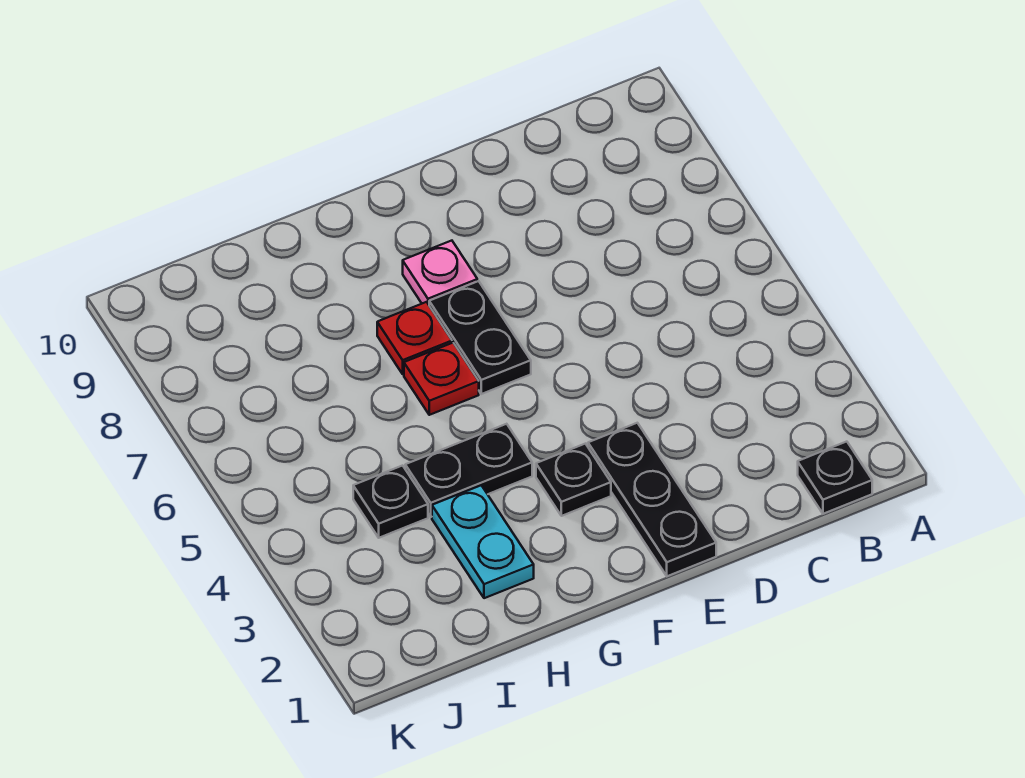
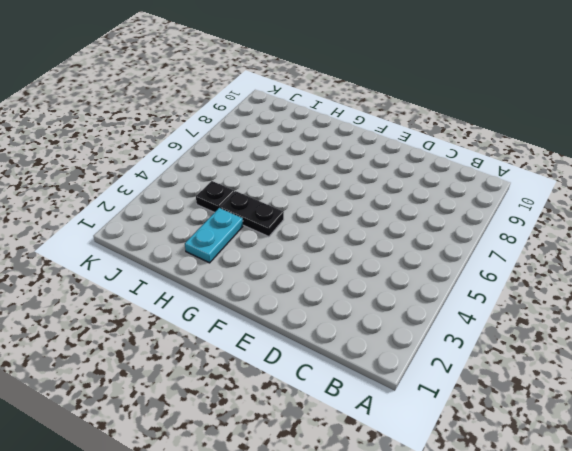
none -> black 1x1 plate [798,442,872,514]
none -> black 1x3 plate [588,423,716,576]

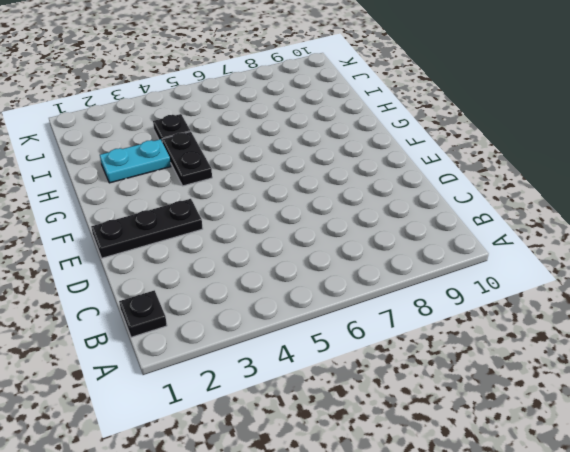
none -> black 1x1 plate [536,444,611,516]
none -> black 1x2 plate [429,281,531,394]

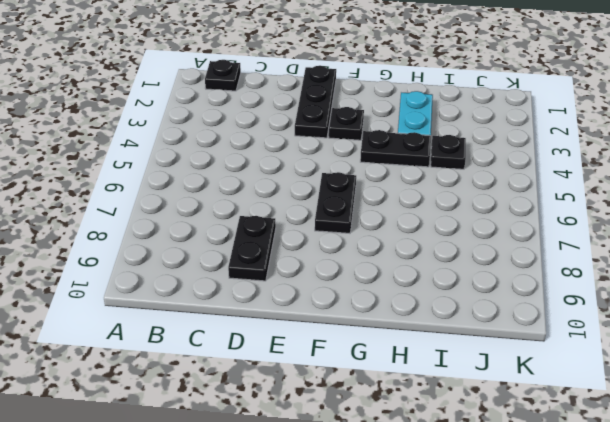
black 1x2 plate [228,216,276,281] -> none
none -> pink 1x1 plate [403,241,477,305]
none -> red 1x1 plate [404,343,479,415]

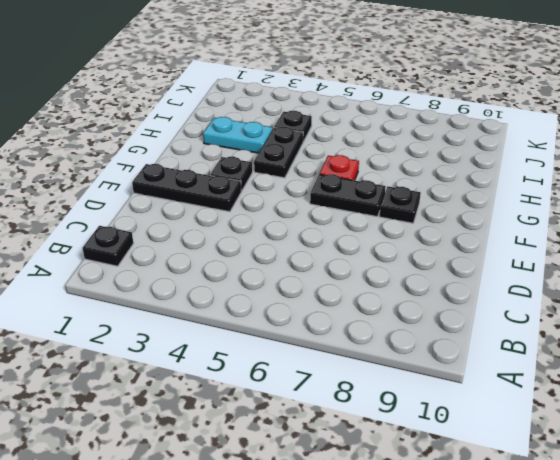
black 1x1 plate [380,187,421,223] -> pink 1x1 plate [403,241,477,305]
none -> red 1x1 plate [377,302,452,374]

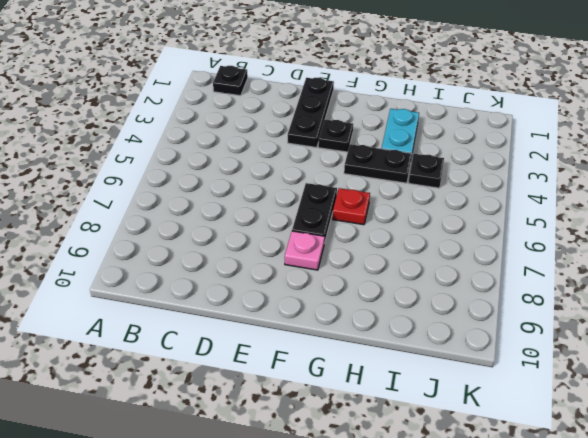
none -> red 1x1 plate [377,302,452,374]

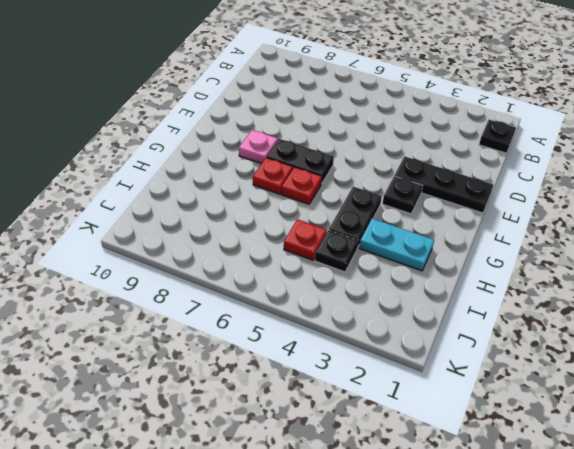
red 1x1 plate [284,219,327,260] -> none

